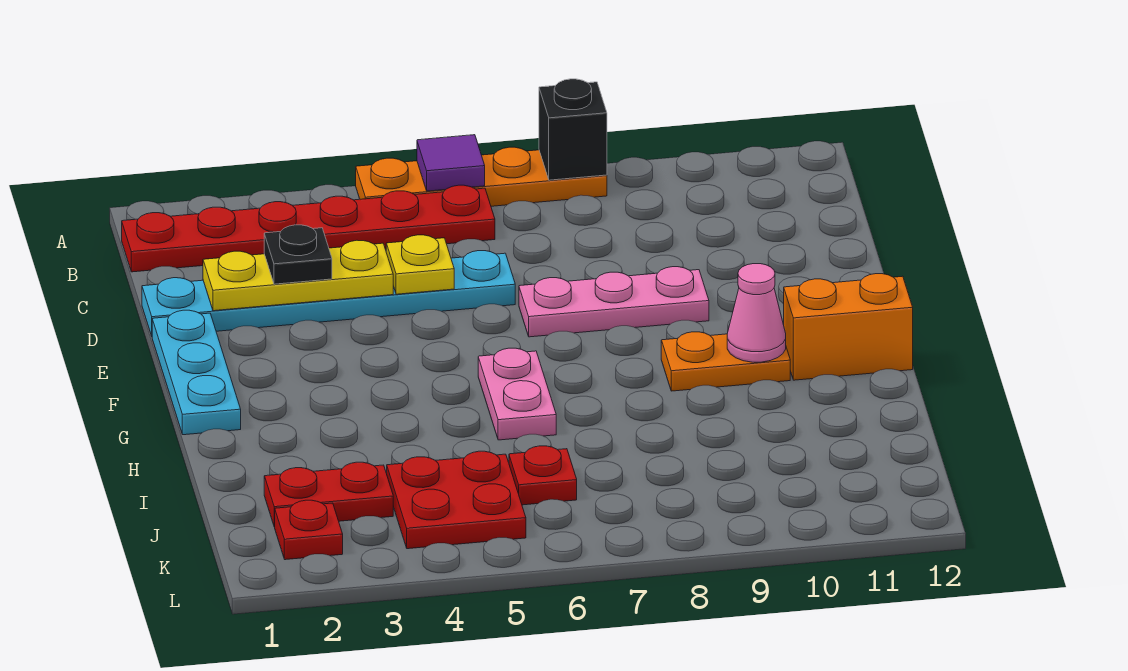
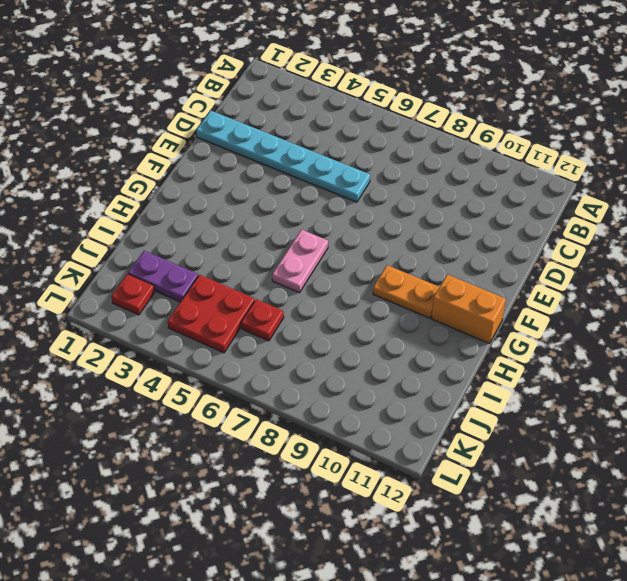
purple 1x2 plate [128,251,198,302] -> red 1x2 plate [264,462,393,527]
none -> orange 1x4 plate [356,147,607,206]
none -> red 1x6 plate [122,185,495,272]
none -> cyan 1x3 plate [152,310,241,435]

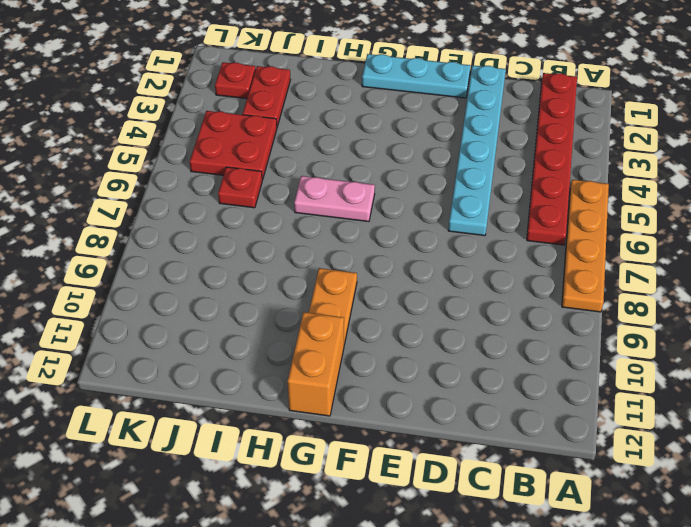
none -> pink 1x3 plate [519,267,709,337]
none -> purple 1x1 tile [417,135,485,191]
none -> black 1x1 brick [539,79,607,180]

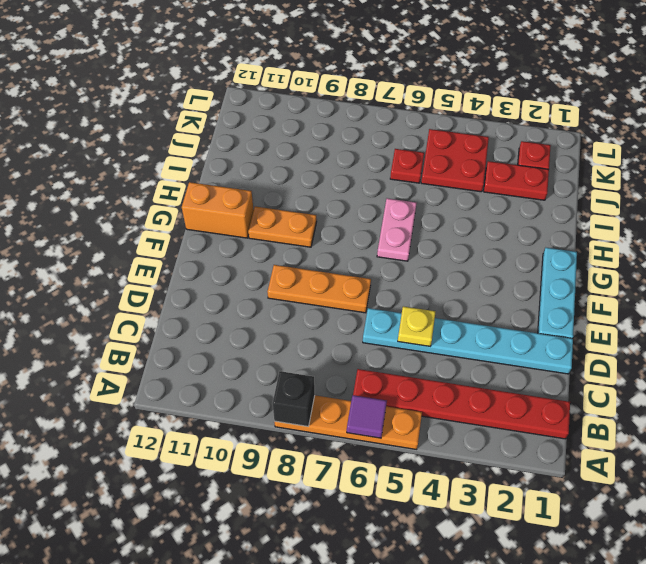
orange 1x3 plate [268,265,371,313] -> pink 1x3 plate [519,267,709,337]
none -> yellow 1x3 plate [203,240,393,311]
none -> pink 1x1 cone [727,264,786,362]
none -> black 1x1 plate [264,225,332,284]

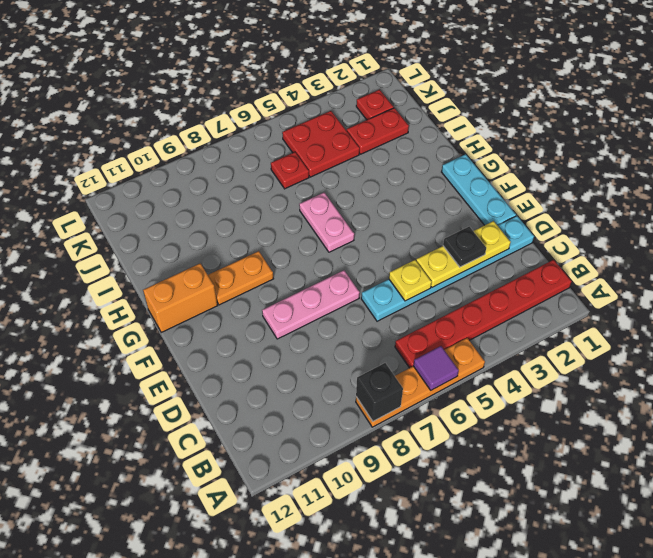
none -> pink 1x1 cone [727,264,786,362]

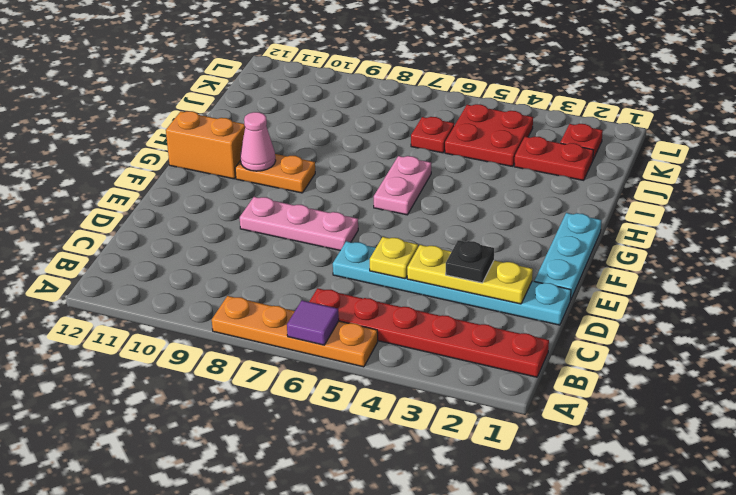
none -> black 1x1 brick [539,79,607,180]

